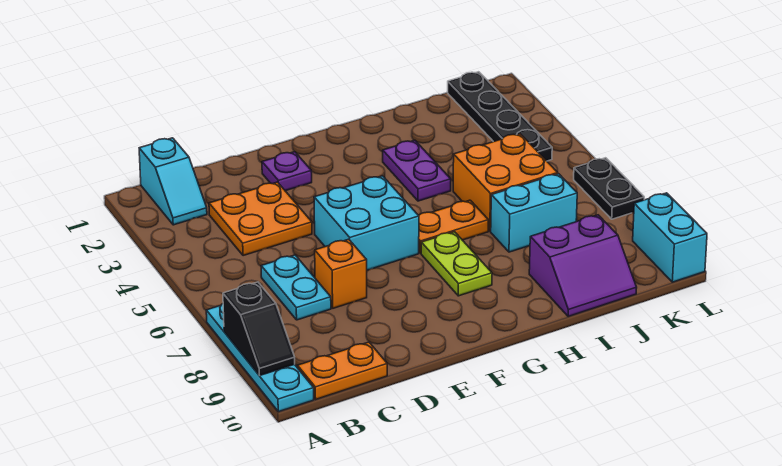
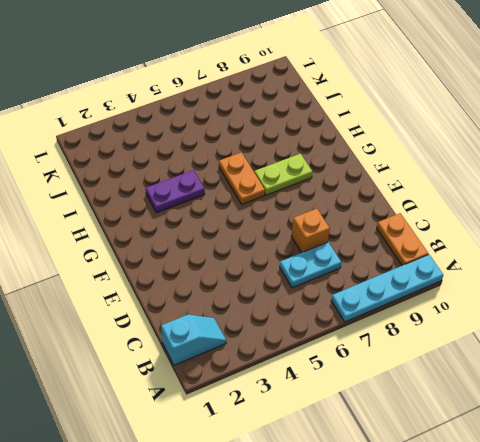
none -> orange 2x2 plate [209,182,312,256]
none -> purple 1x1 plate [262,152,312,191]
none -> cyan 2x2 brick [314,176,419,270]

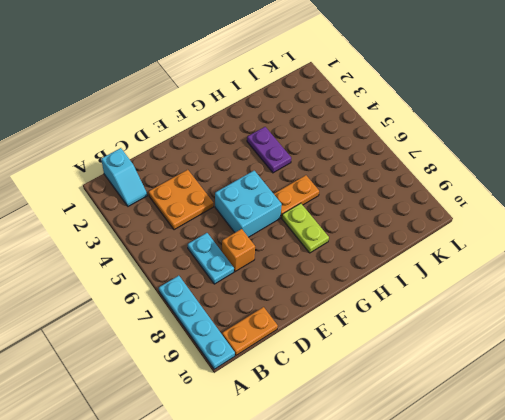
none -> purple 1x1 plate [262,152,312,191]
none -> orange 2x2 brick [453,134,558,231]
none -> cyan 1x2 brick [491,174,577,252]

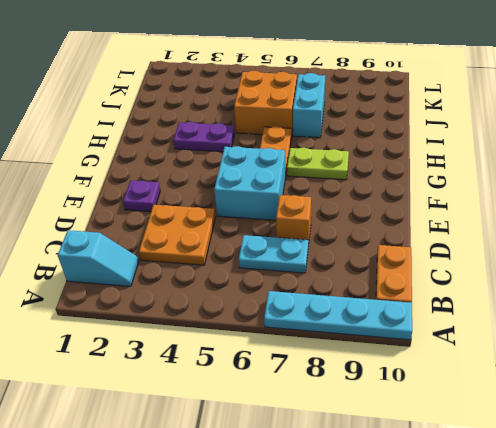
none -> purple 2x2 slope [529,215,637,317]
none -> black 1x4 plate [447,72,552,161]
none -> black 1x2 plate [574,158,644,219]

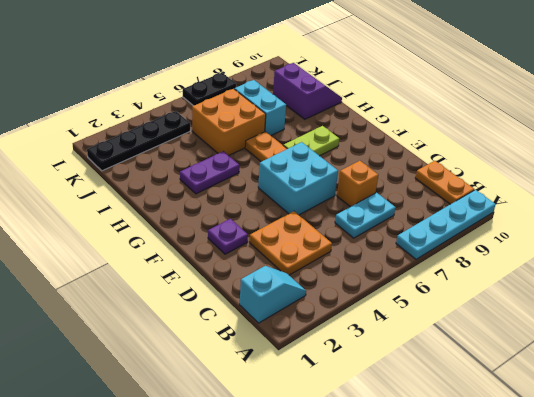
none -> cyan 1x2 brick [633,193,707,282]
none -> black 1x2 slope [223,282,295,376]

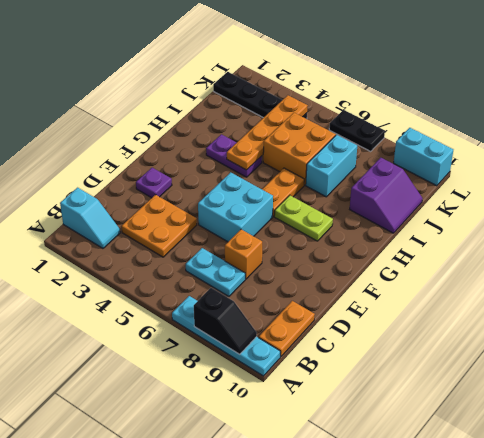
orange 1x4 plate [227,95,308,170] -> none

